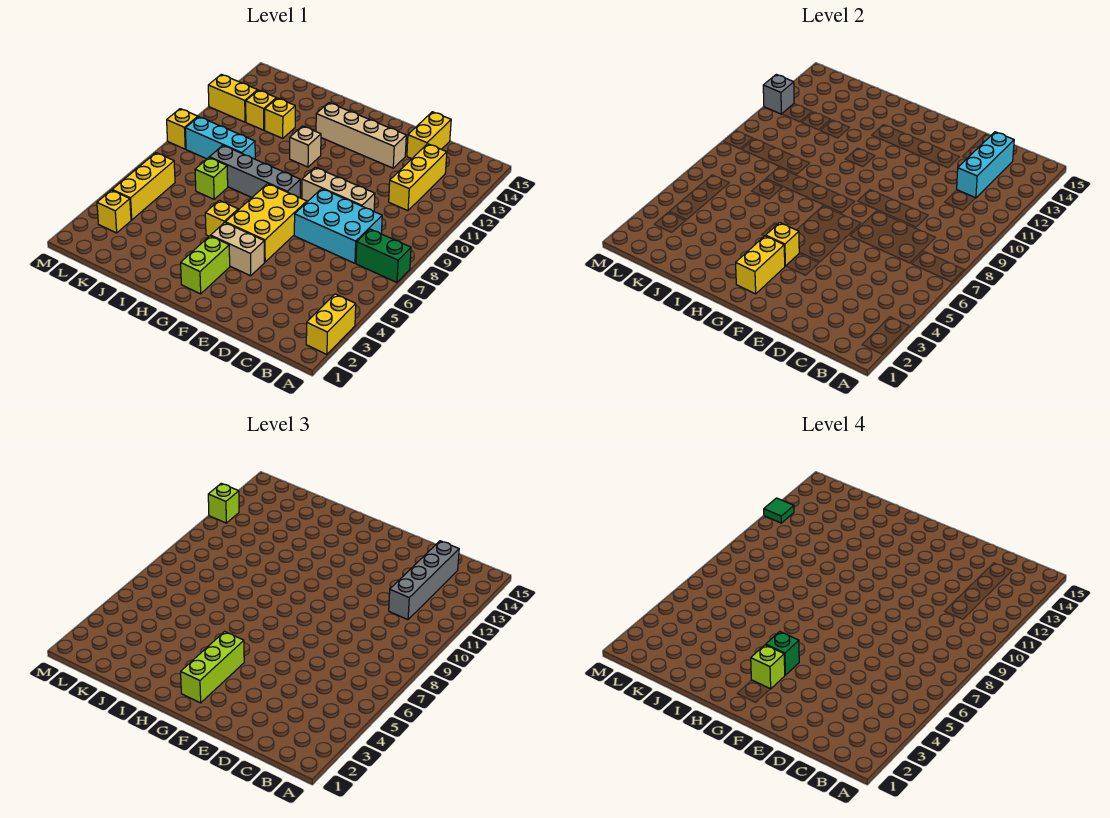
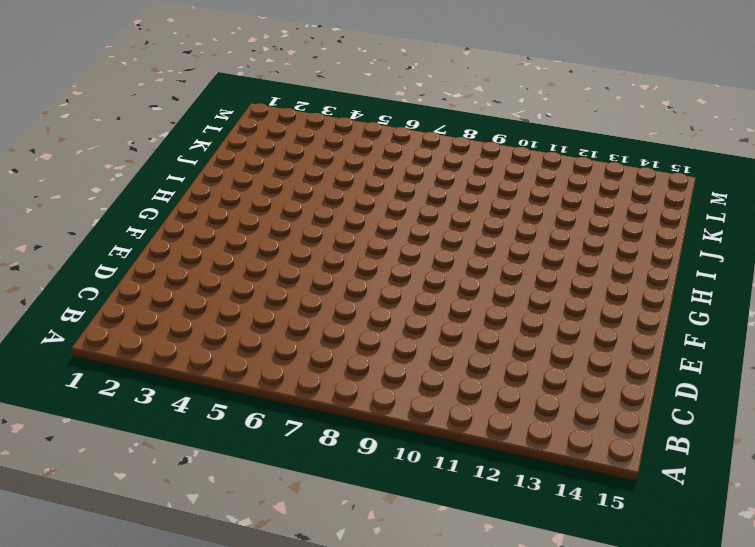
none -> yellow 1x2 brick [306,294,356,354]
none -> green 1x2 brick [356,229,411,282]
none -> cyan 2x3 brick [294,189,382,263]
none -> yellow 1x3 brick [389,144,447,211]

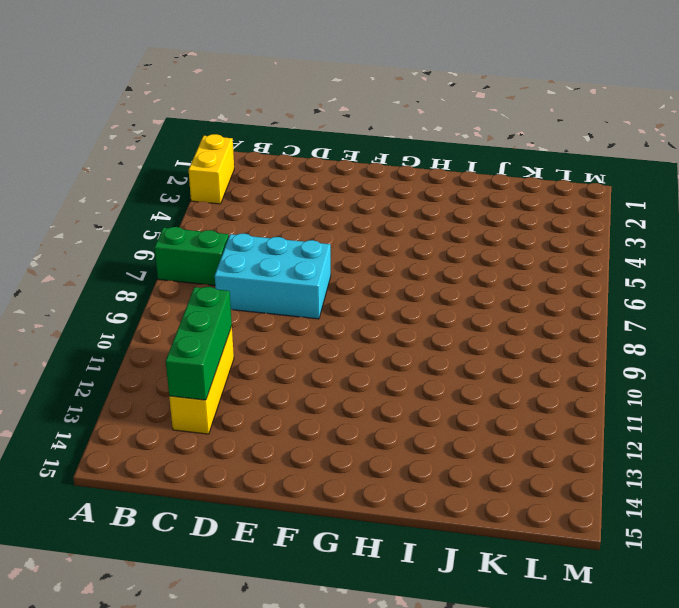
green 1x3 brick [166,287,232,400] -> cyan 1x3 brick [957,132,1014,198]
none -> tan 1x3 brick [302,167,375,211]
none -> yellow 1x2 brick [407,112,451,159]
none -> tan 1x4 brick [316,103,406,168]
none -> tan 1x2 brick [211,223,264,276]

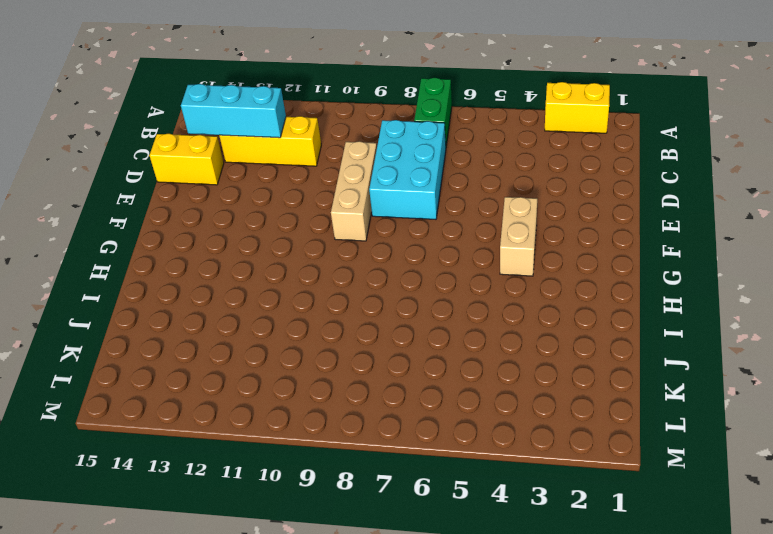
none -> tan 1x4 brick [316,103,406,168]
none -> yellow 2x3 brick [225,184,307,262]
none -> lime 1x2 brick [181,236,230,294]
none -> grey 1x4 brick [209,145,300,198]

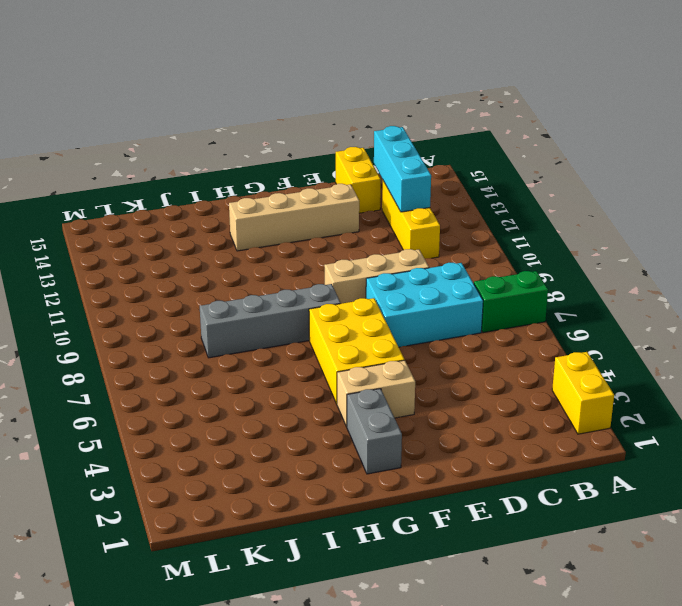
grey 1x2 brick [347,389,402,474] -> lime 1x2 brick [181,236,230,294]
none -> yellow 1x1 brick [205,200,238,236]
none -> tan 1x1 brick [290,126,321,167]
none -> lime 1x1 brick [195,158,228,199]
none -> cyan 1x3 brick [185,117,255,159]

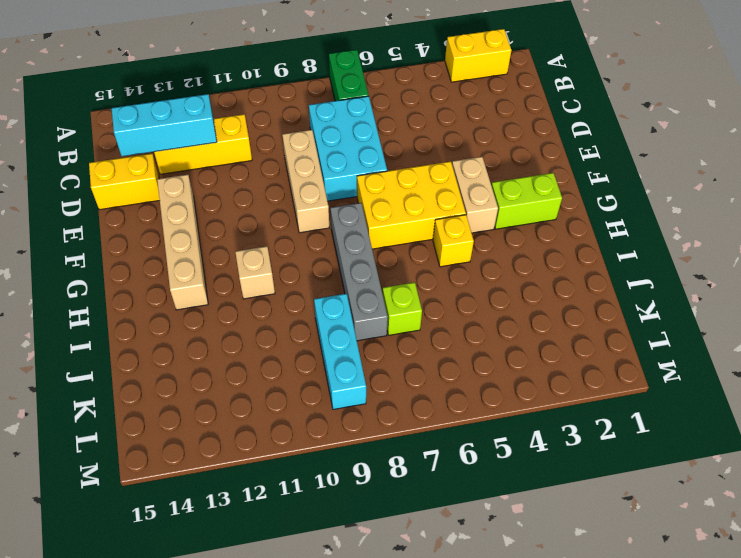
none -> yellow 1x1 brick [265,98,295,138]
none -> yellow 1x1 brick [246,90,276,130]
none -> yellow 1x1 brick [97,190,131,233]
none -> yellow 1x3 brick [112,153,175,220]

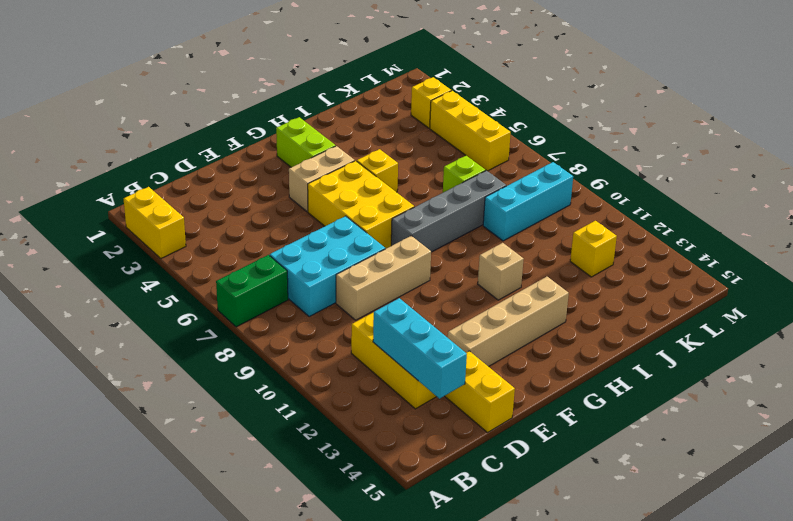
none -> yellow 1x1 brick [265,98,295,138]
none -> yellow 1x2 brick [208,74,258,122]
none -> yellow 1x1 brick [167,109,198,149]
none -> yellow 1x2 brick [736,236,785,294]

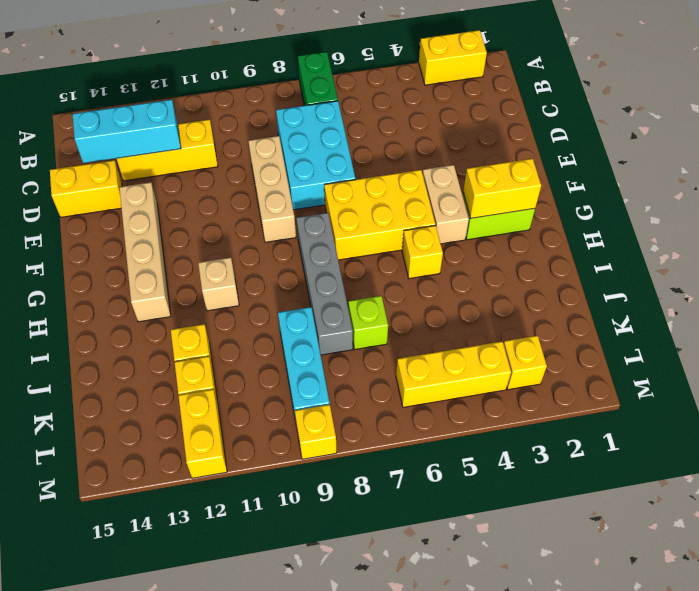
none -> yellow 1x1 brick [766,223,799,266]
none -> grey 1x1 brick [763,74,794,114]
none -> grey 1x4 brick [389,541,459,620]
none -> lime 1x3 brick [181,632,244,703]

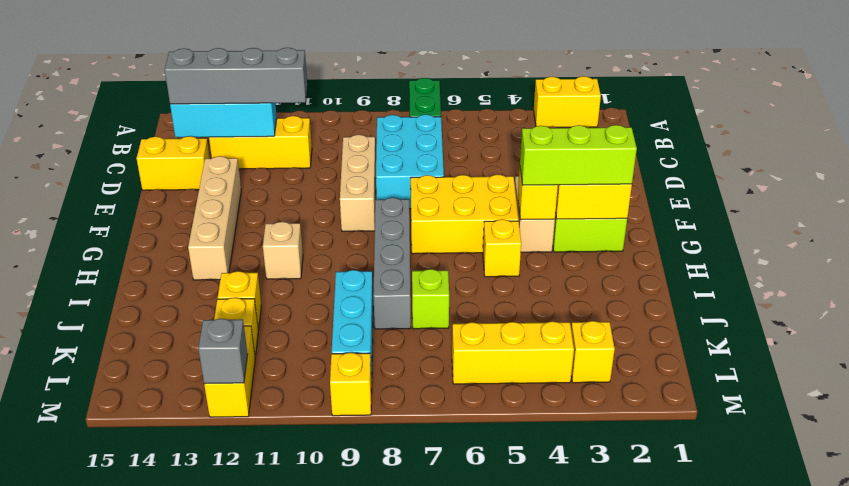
none -> lime 1x1 brick [208,483,239,523]
none -> lime 1x1 brick [751,645,785,689]
none -> green 1x1 brick [766,632,799,675]
none -> green 1x1 tile [764,498,794,523]

